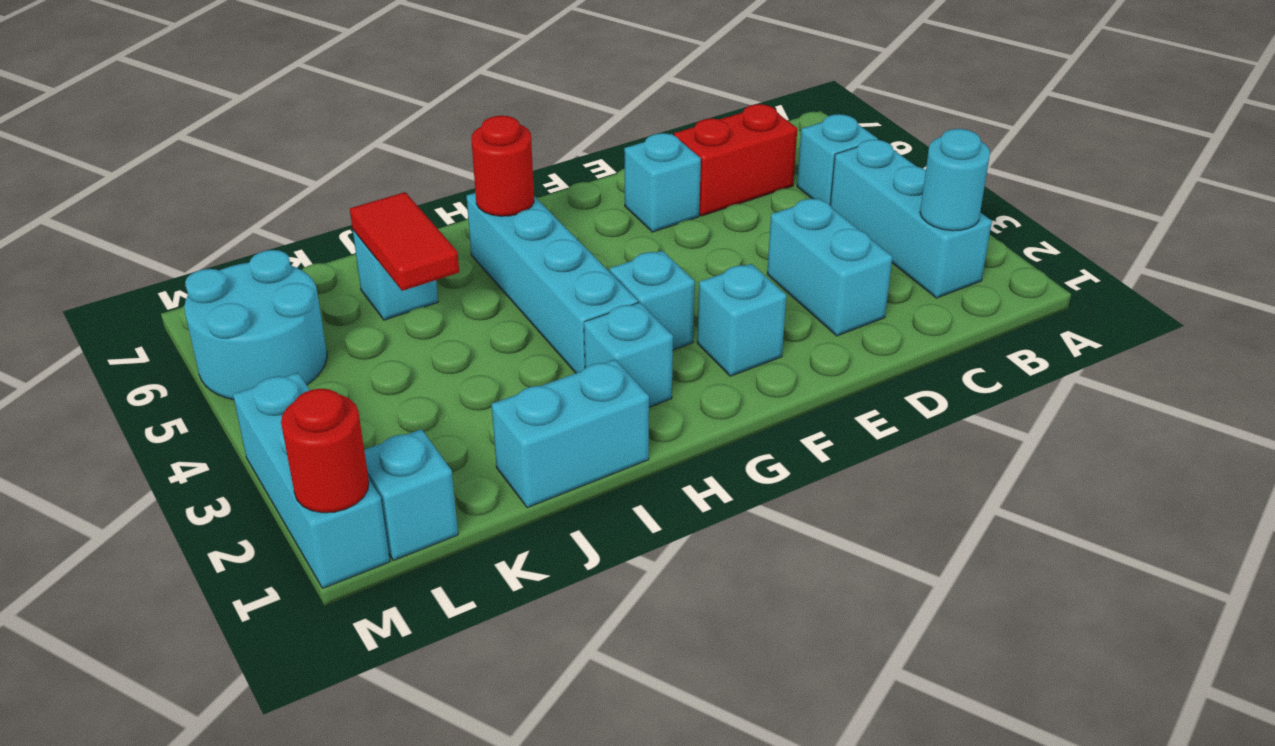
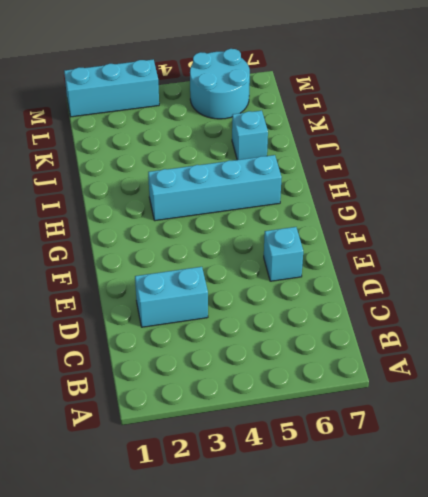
none -> cyan 1x3 brick [830,139,992,298]
none -> cyan 1x1 brick [797,114,878,205]
none -> red 1x2 brick [674,104,797,216]

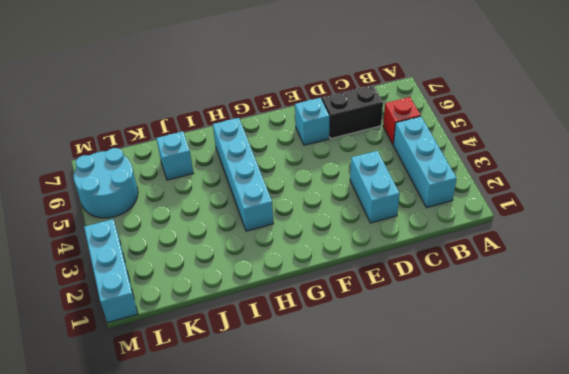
red 1x1 brick [383,97,421,145] -> cyan 1x1 brick [797,114,878,205]
black 1x2 brick [322,85,383,139] -> red 1x2 brick [674,104,797,216]
none -> cyan 1x1 brick [697,264,786,376]
none -> cyan 1x1 brick [609,251,695,350]
none -> cyan 1x1 brick [584,302,673,407]

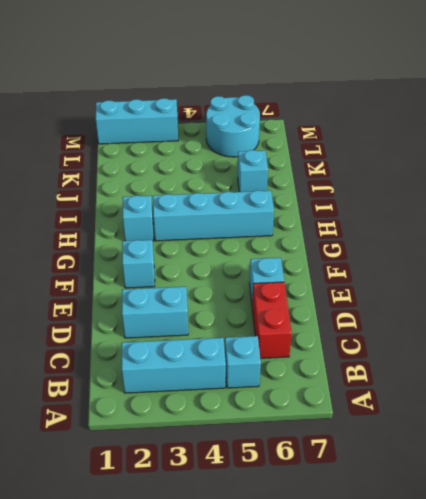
none -> cyan 1x1 brick [609,251,695,350]
none -> cyan 1x2 brick [492,359,649,508]
none -> cyan 1x1 brick [364,429,458,560]

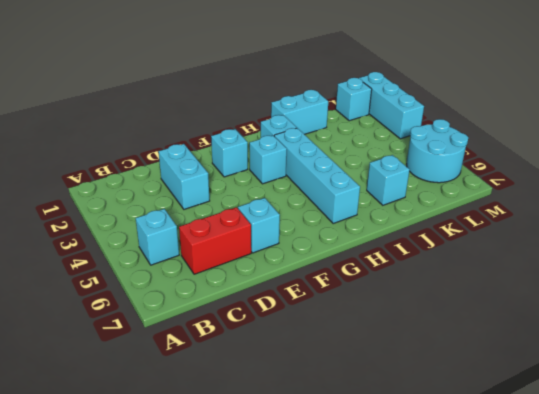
none -> cyan 1x3 brick [830,139,992,298]
none -> cyan 1x1 round brick [920,129,990,231]
none -> red 1x1 round brick [471,116,534,216]

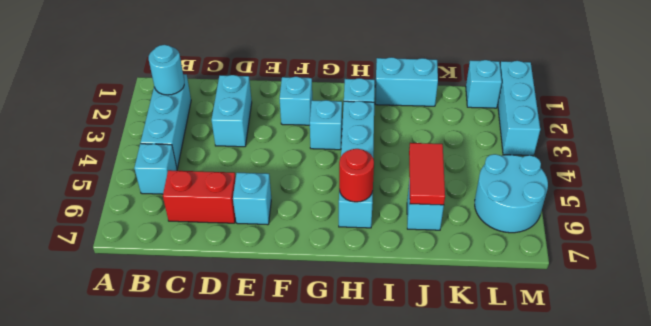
none -> red 1x1 round brick [281,389,369,513]

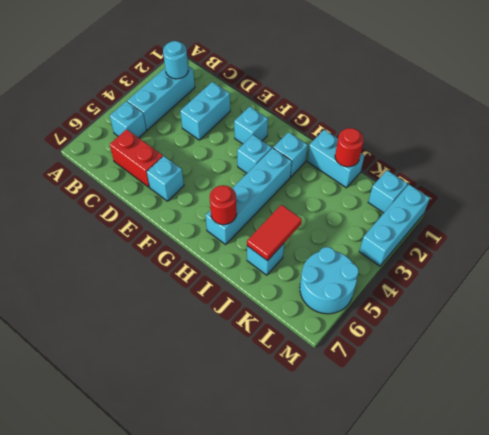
red 1x1 round brick [335,128,364,167] -> red 1x1 round brick moved to [281,389,369,513]

